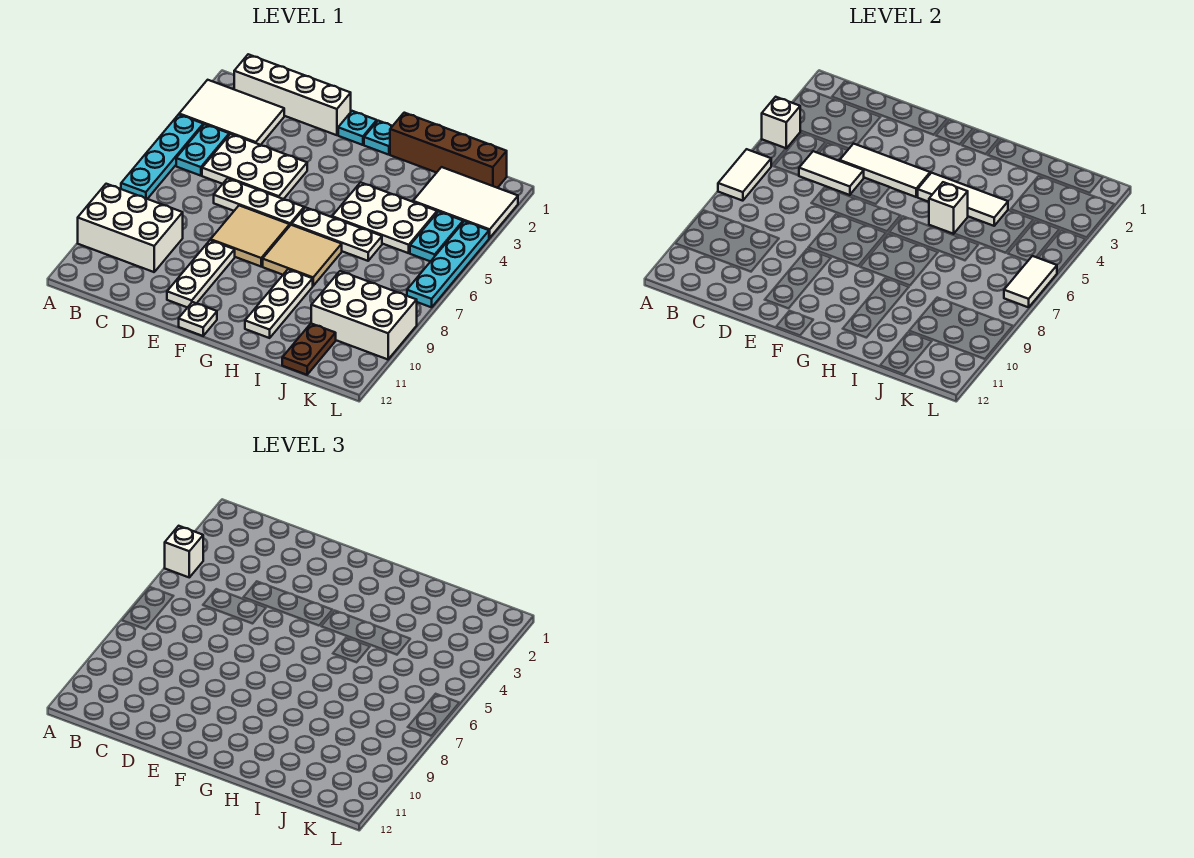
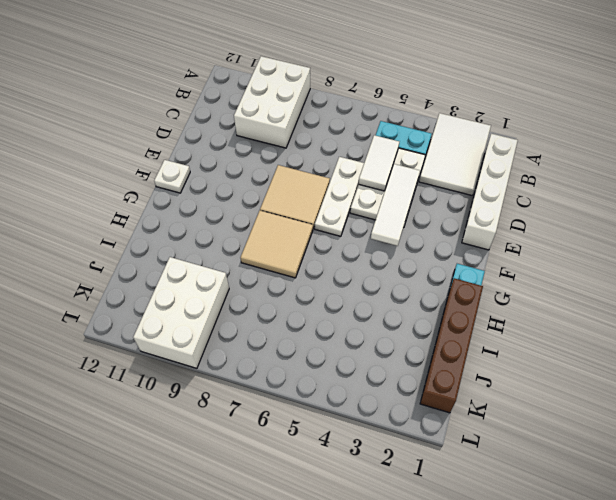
none -> cyan 1x4 plate [121,114,203,199]
none -> white 1x3 plate [167,240,235,308]
none -> cyan 1x1 plate [338,111,377,145]
none -> white 1x3 plate [292,207,382,261]

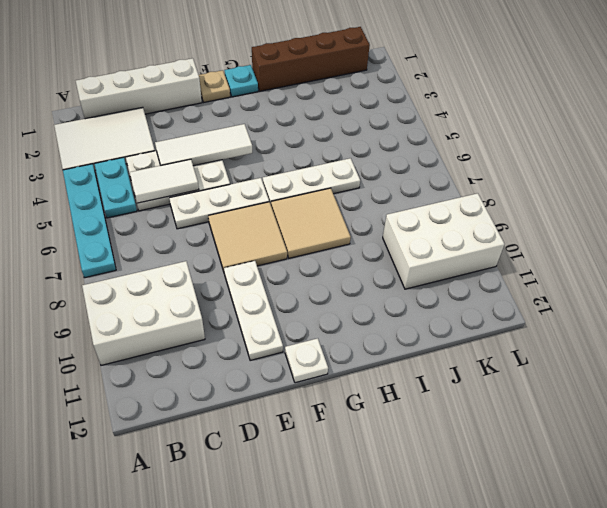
tan 1x1 plate [199,70,230,102] -> cyan 1x1 plate [338,111,377,145]
none -> white 2x3 plate [332,182,437,253]
none -> white 1x3 plate [245,269,313,338]
none -> white 2x3 tile [413,167,518,238]
none -> brown 1x2 plate [282,324,336,375]

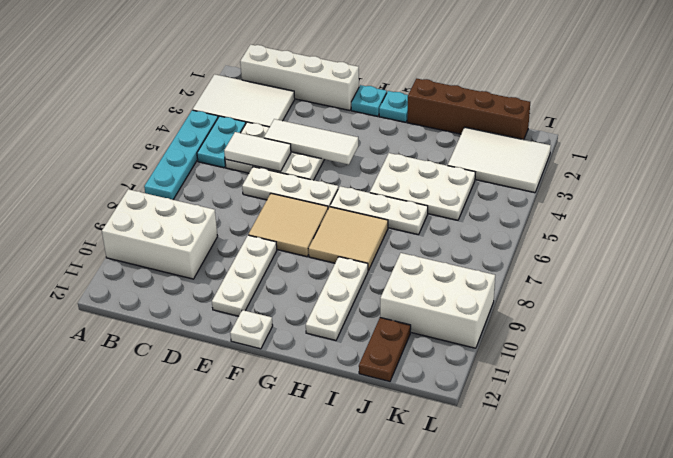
none -> cyan 1x2 plate [410,212,463,262]
none -> cyan 1x4 plate [407,221,489,307]
none -> white 1x1 brick [762,97,800,148]
none -> white 1x2 tile [718,149,771,201]

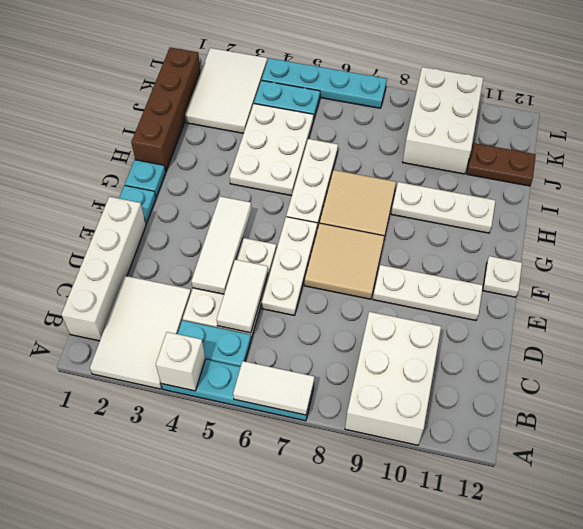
none -> white 1x3 tile [918,173,1008,226]
none -> white 1x1 brick [929,182,968,234]
none -> white 1x2 tile [1004,256,1057,307]
none -> white 1x1 brick [165,526,203,577]

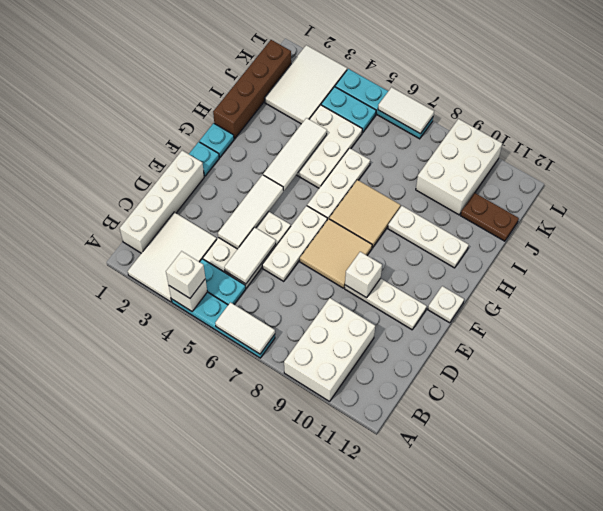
white 1x1 brick [345,252,382,298] -> white 1x1 brick moved to [929,182,968,234]

